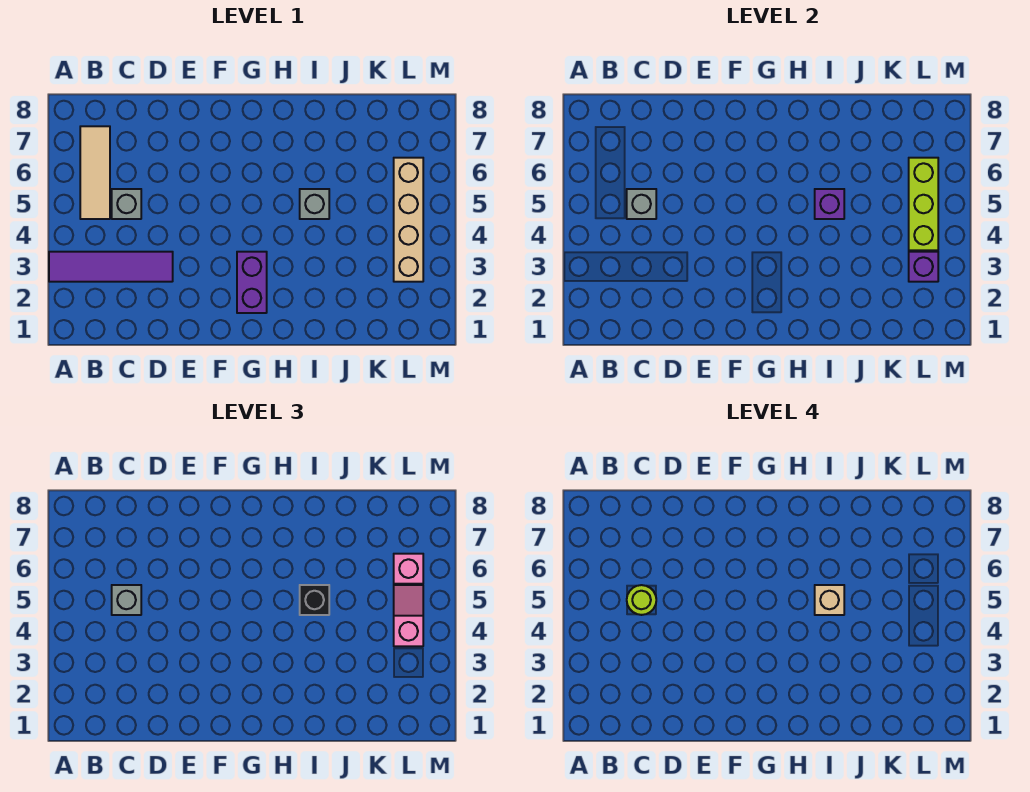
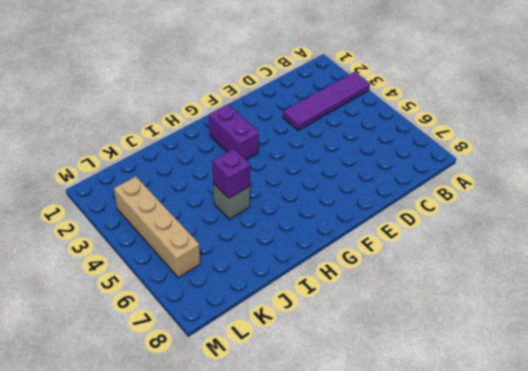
none -> tan 1x3 tile [80,126,110,219]
none -> grey 1x1 brick [112,189,141,219]
none -> grey 1x1 brick [627,189,656,219]

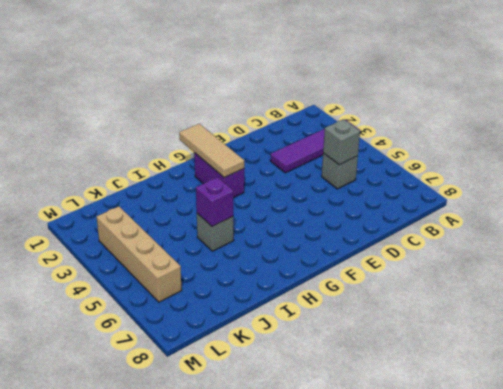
tan 1x3 tile [179,124,244,177] -> tan 1x3 tile moved to [80,126,110,219]
none -> purple 1x1 brick [909,252,938,282]
none -> lime 1x3 brick [909,158,938,250]
none -> grey 1x1 brick [112,585,141,615]

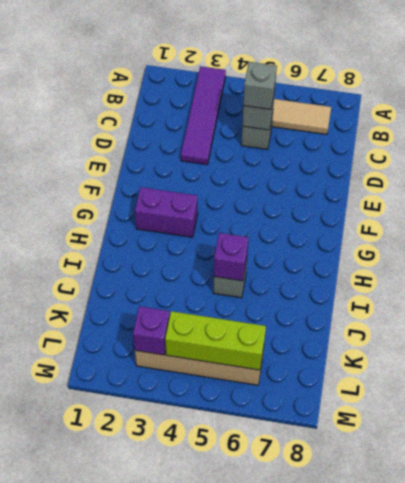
none -> black 1x1 brick [300,585,329,615]
none -> pink 1x2 slope [394,585,423,646]
none -> pink 1x1 brick [394,554,423,584]

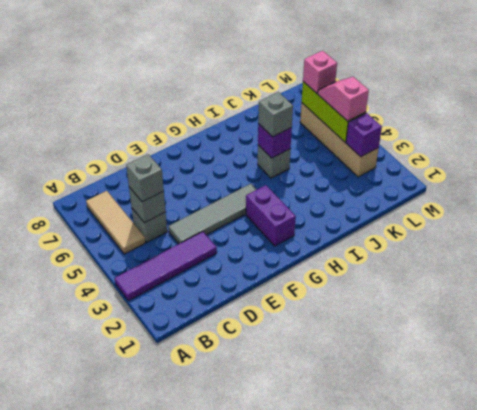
grey 1x4 tile [168,184,257,244] -> none
grey 1x1 brick [258,92,293,137] -> black 1x1 brick [300,585,329,615]
none -> lime 1x1 round brick [627,585,656,615]
none -> tan 1x1 brick [815,585,844,615]

